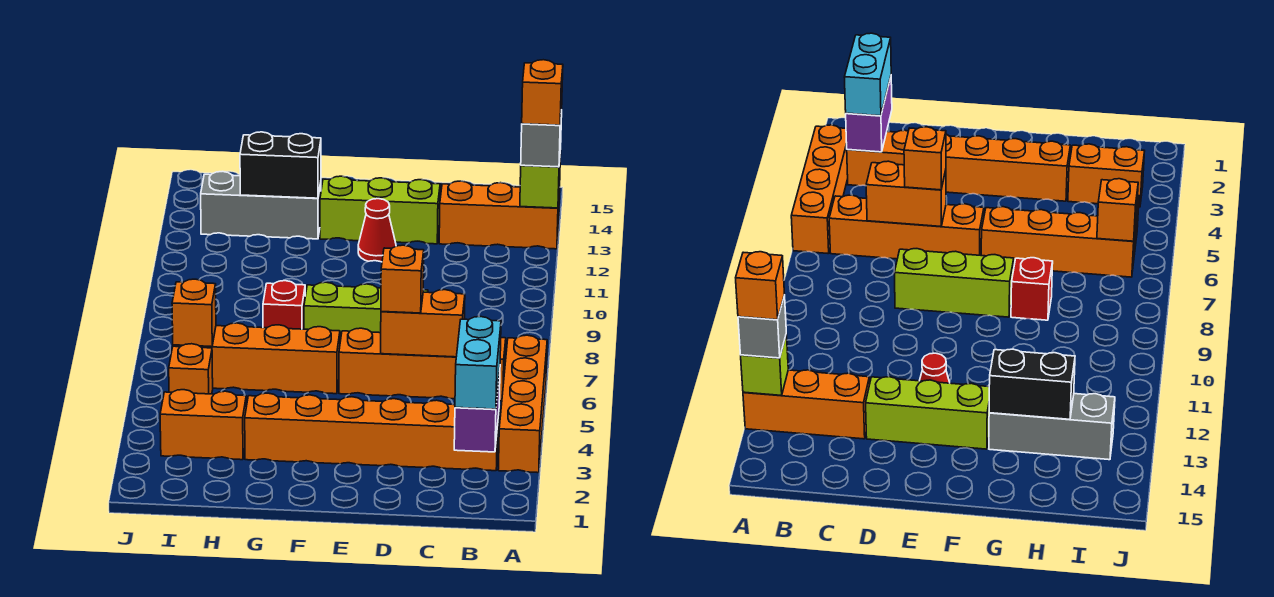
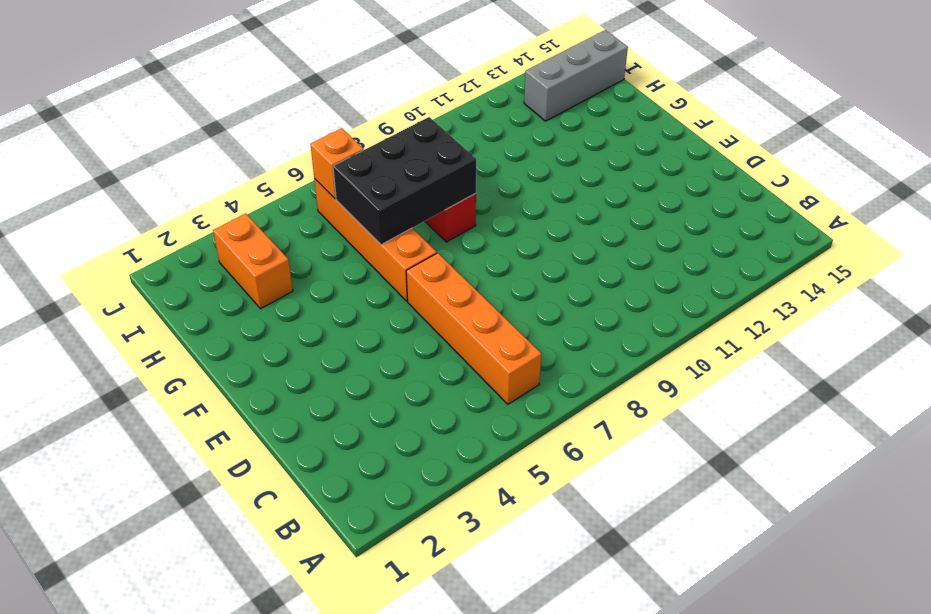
black 2x3 brick [333,117,476,245] -> none
grey 1x3 brick [524,30,628,121] -> grey 1x3 brick turned to [201,171,321,239]
none -> orange 1x4 brick [498,335,547,473]
none -> orange 1x3 brick [439,181,560,249]
none -> orange 1x6 brick [245,393,499,471]

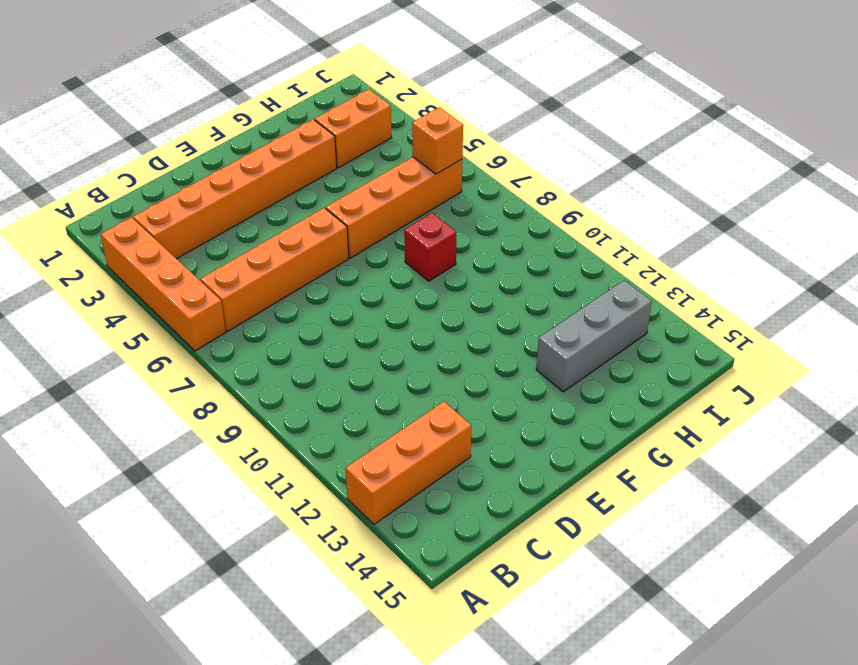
none -> lime 1x3 brick [304,282,428,341]
none -> lime 1x3 brick [320,176,440,244]
none -> red 1x1 cone [358,199,396,262]

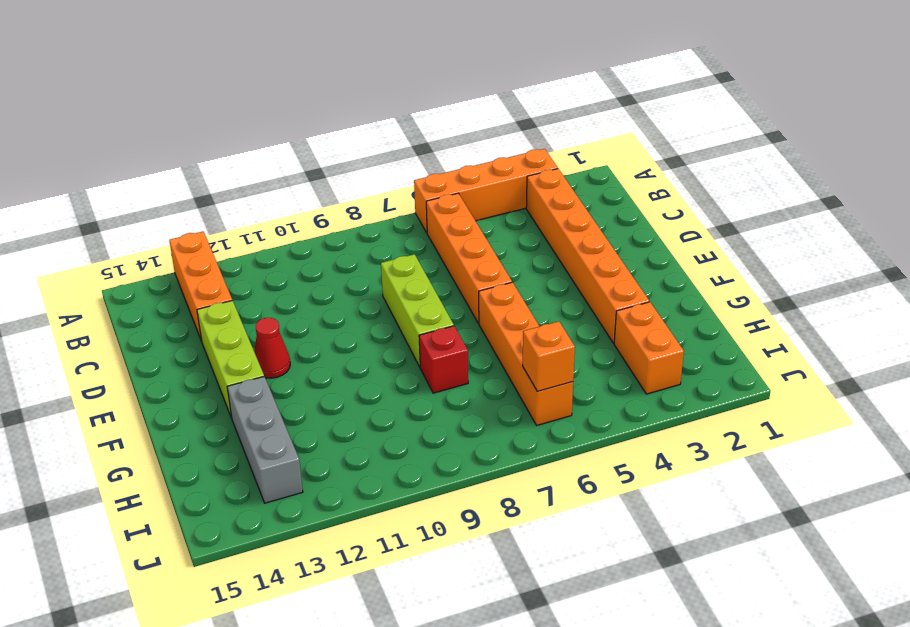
none -> orange 1x1 brick [169,344,213,394]
none -> lime 1x1 brick [520,150,561,208]
none -> purple 1x2 brick [454,371,500,452]

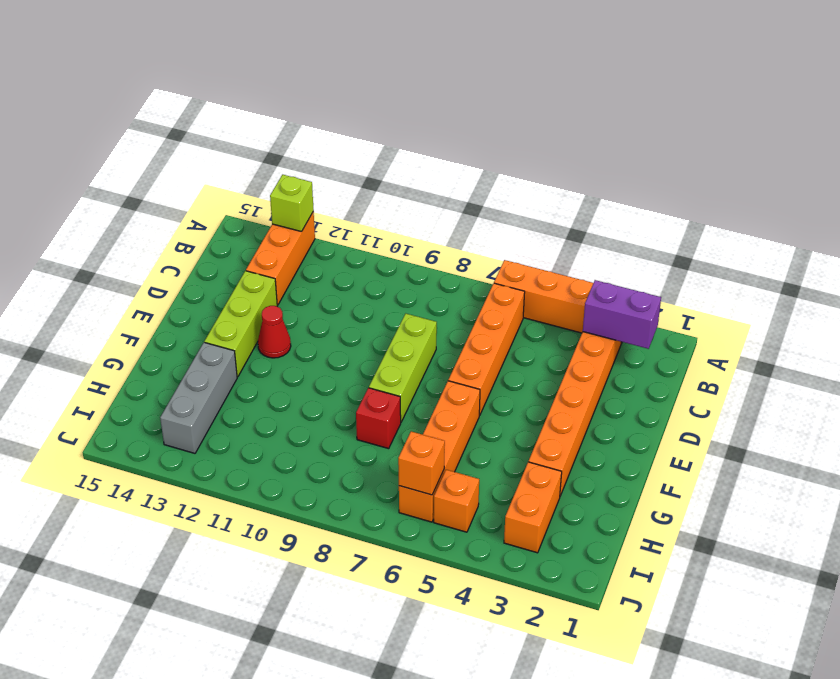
none -> orange 1x2 brick [381,290,465,357]
none -> black 1x2 brick [240,132,321,198]
none -> grey 1x1 brick [521,110,562,167]

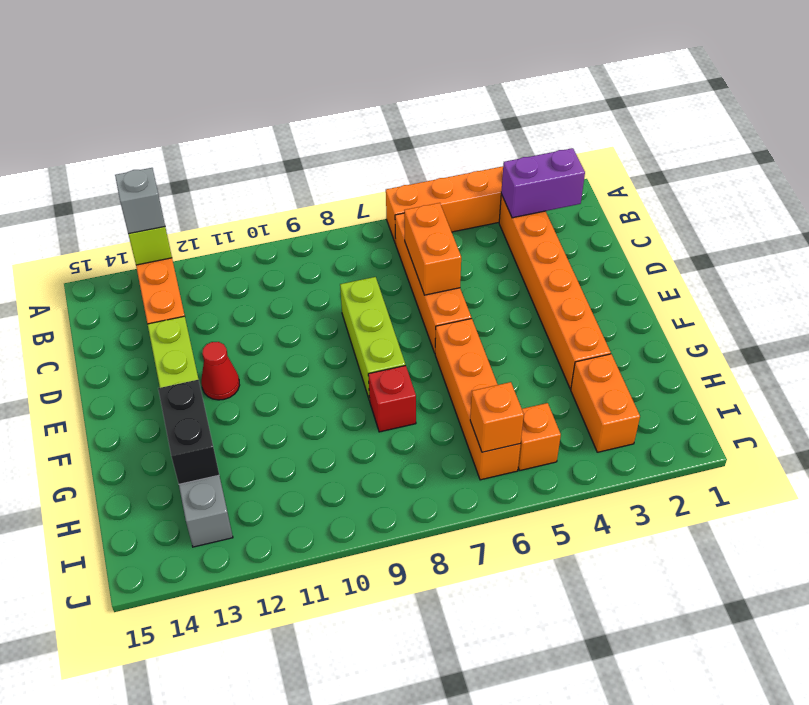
none -> cyan 1x2 brick [455,317,501,409]
none -> orange 1x1 brick [381,245,424,313]
none -> orange 1x1 brick [522,60,563,125]

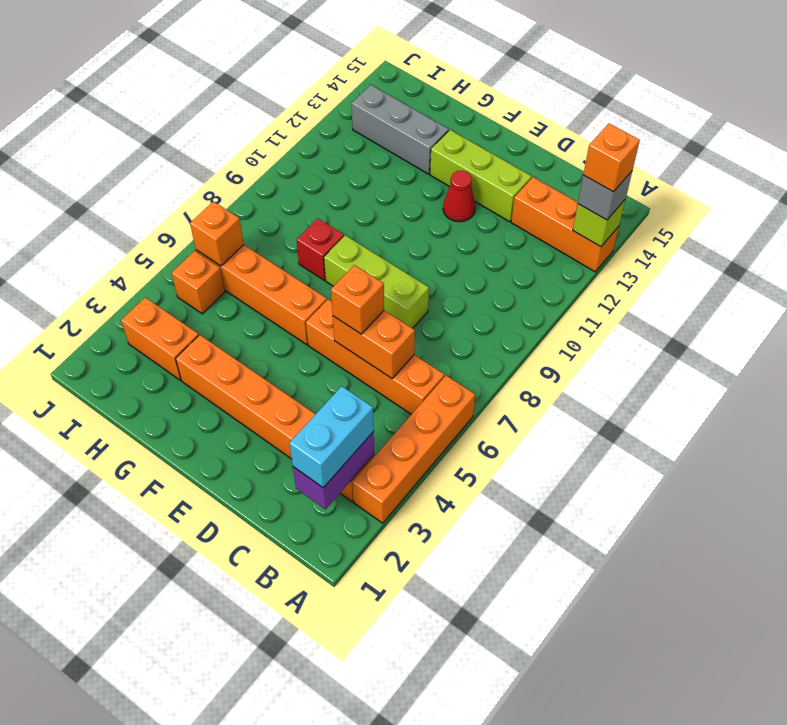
none -> black 1x2 brick [240,132,321,198]

